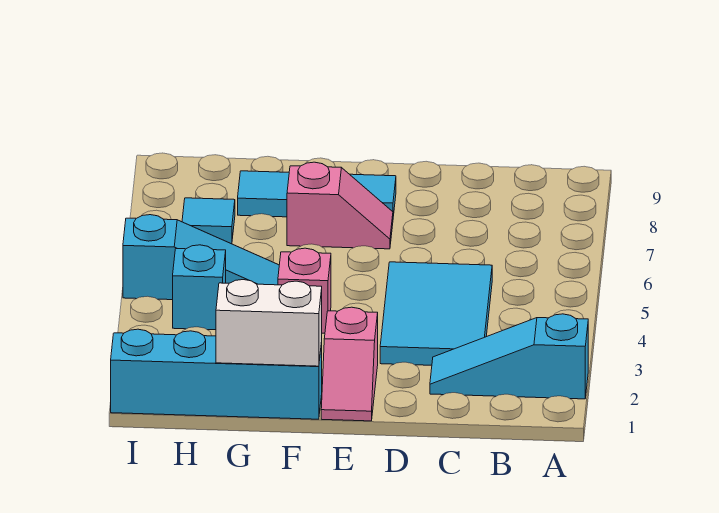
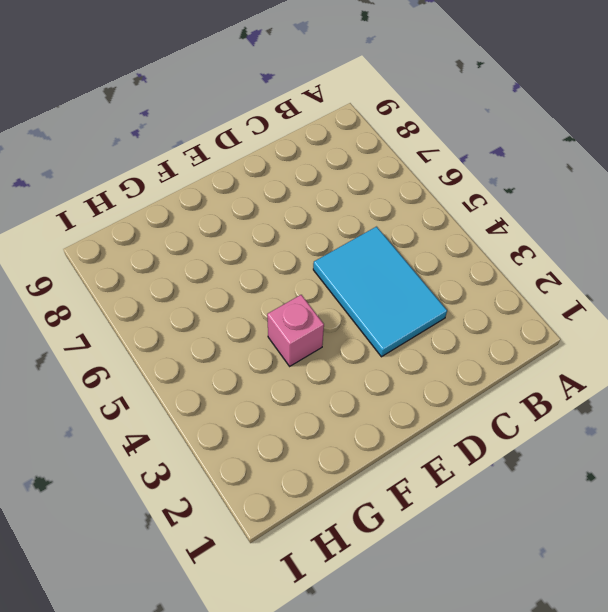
none -> cyan 1x3 slope [430,314,588,399]
none -> pink 1x2 slope [321,307,378,421]

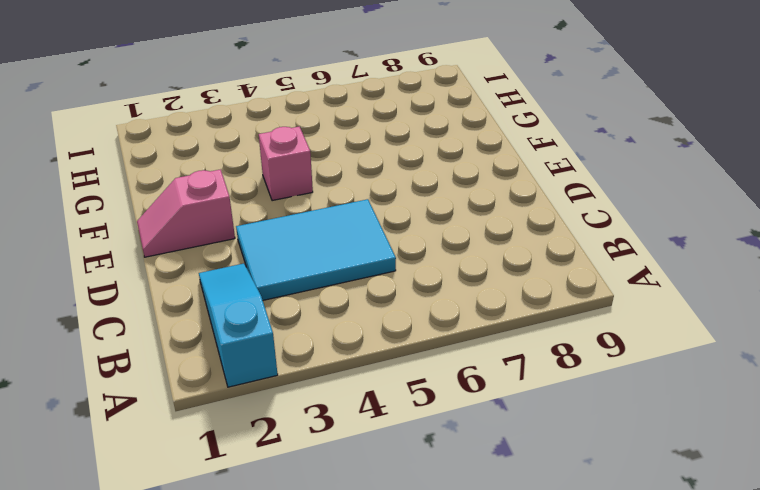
none -> pink 1x2 slope [287,162,393,249]
none -> cyan 1x3 tile [238,171,396,217]

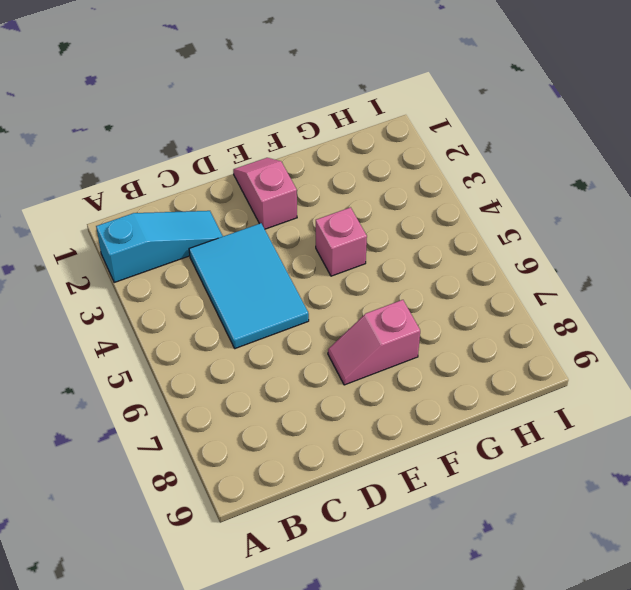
none -> cyan 1x3 tile [238,171,396,217]
none -> cyan 1x4 brick [111,329,322,419]

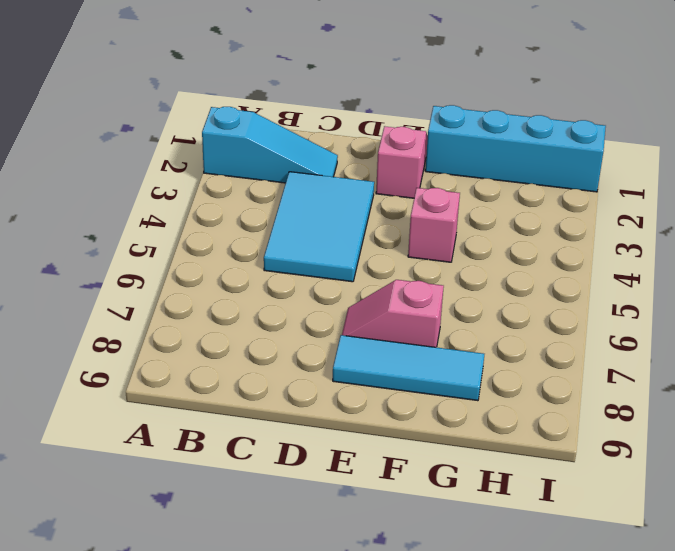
none -> cyan 1x3 slope [123,215,279,300]
none -> cyan 1x1 brick [173,245,226,330]

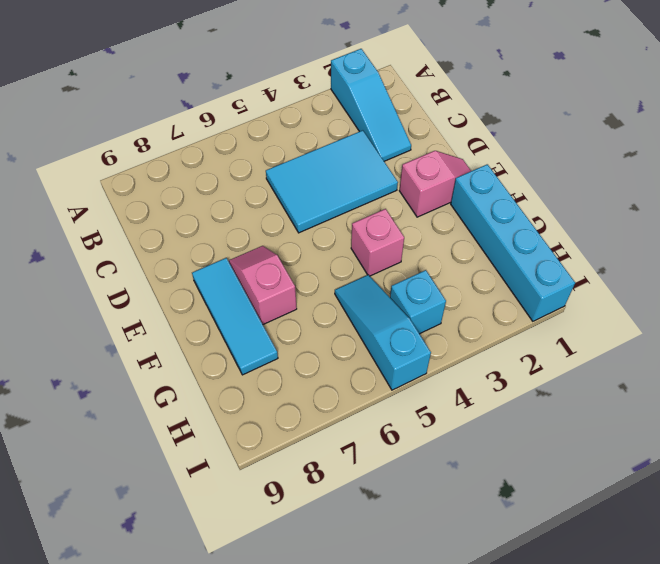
none -> cyan 1x1 tile [182,198,235,244]
none -> white 1x2 brick [216,280,322,366]

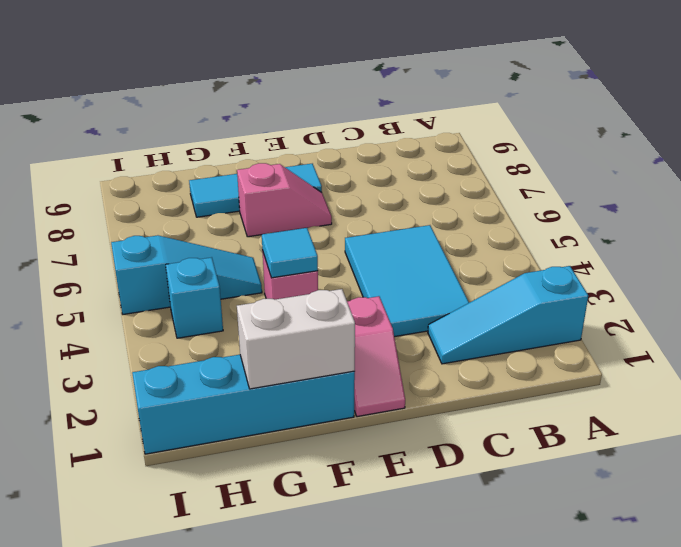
cyan 1x1 tile [262,228,318,278] -> cyan 1x1 tile moved to [182,198,235,244]

